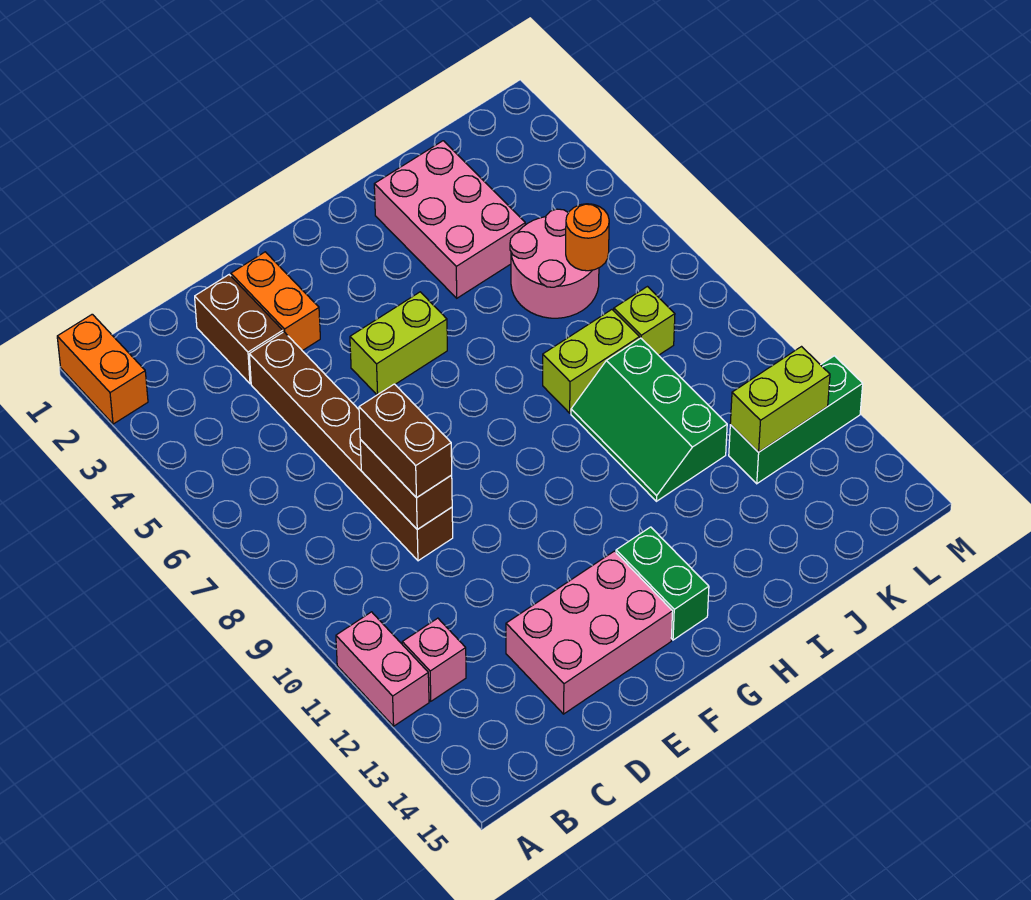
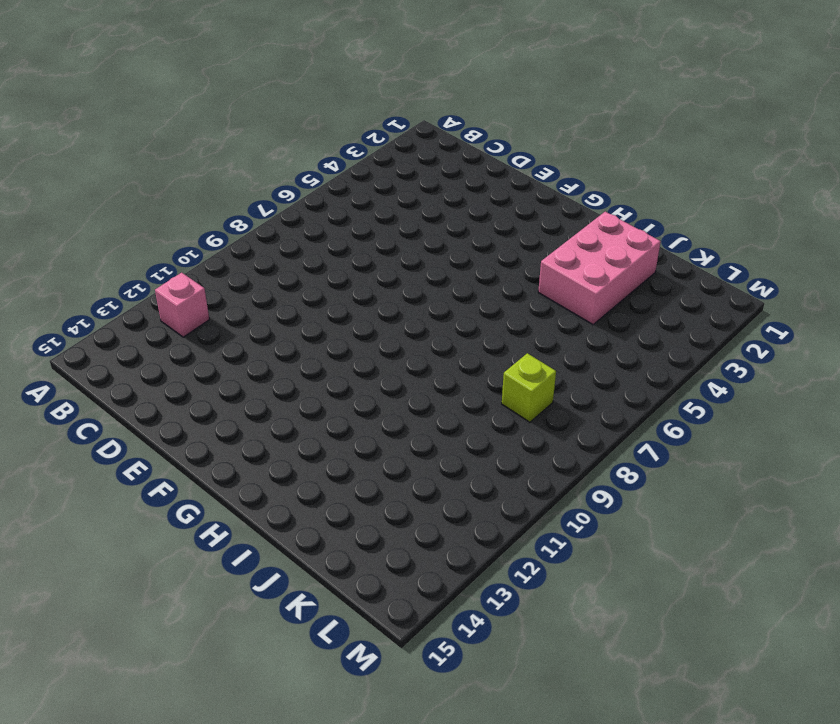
none -> orange 1x2 brick [57,314,148,424]
none -> pink 1x2 brick [336,612,429,726]
none -> brown 1x2 brick [195,275,283,384]

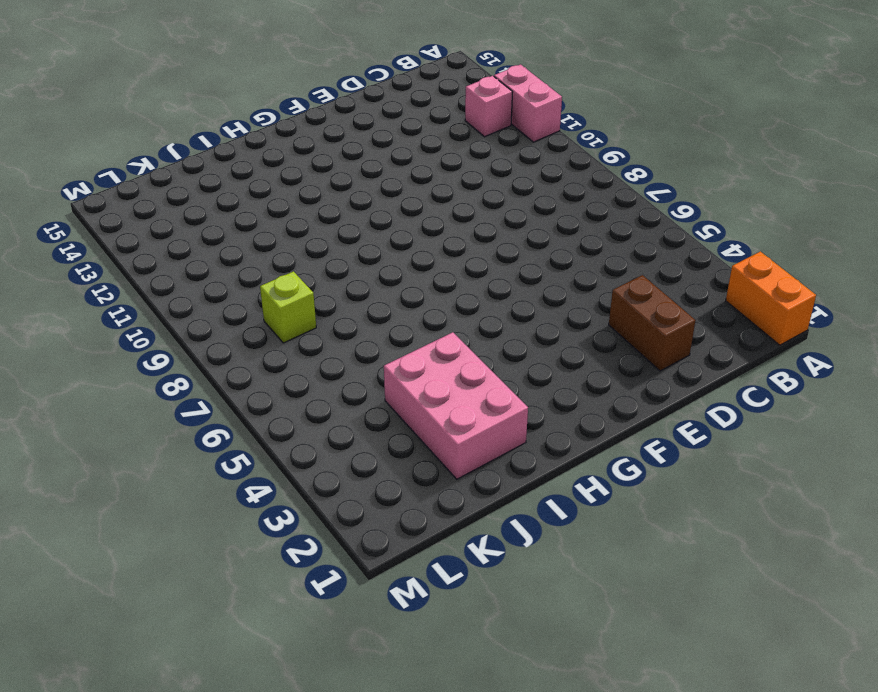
none -> brown 1x6 brick [249,332,453,561]
none -> pink 2x3 brick [506,551,673,714]
none -> orange 1x2 brick [231,252,320,351]

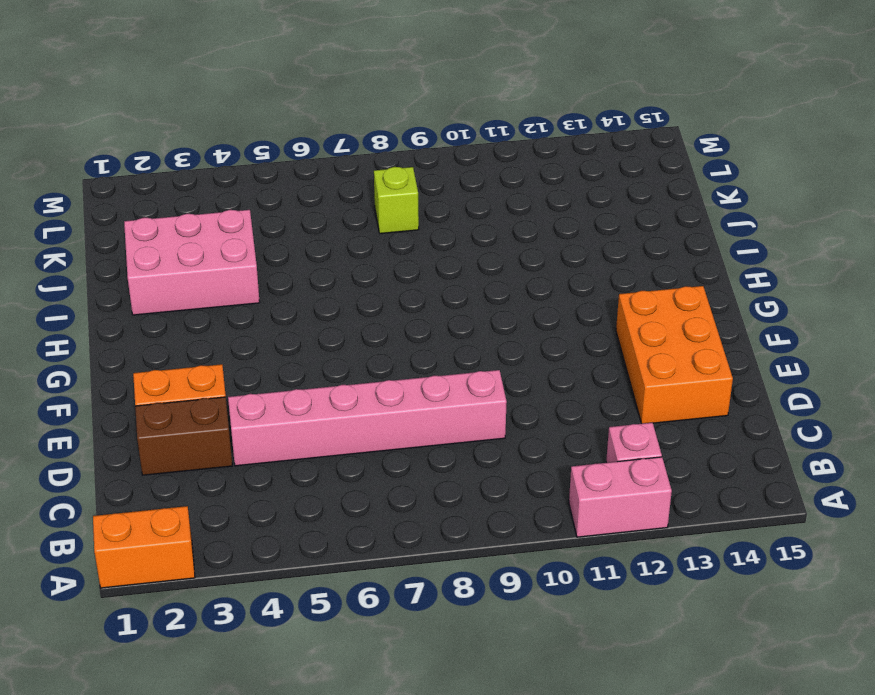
pink 1x6 brick [228,370,507,466] -> brown 1x6 brick [249,332,453,561]
orange 2x3 brick [616,286,733,424] -> pink 2x3 brick [506,551,673,714]
none -> lime 1x2 brick [350,292,447,395]
none -> green 1x2 brick [616,527,709,640]
none -> lime 1x2 brick [543,310,640,413]

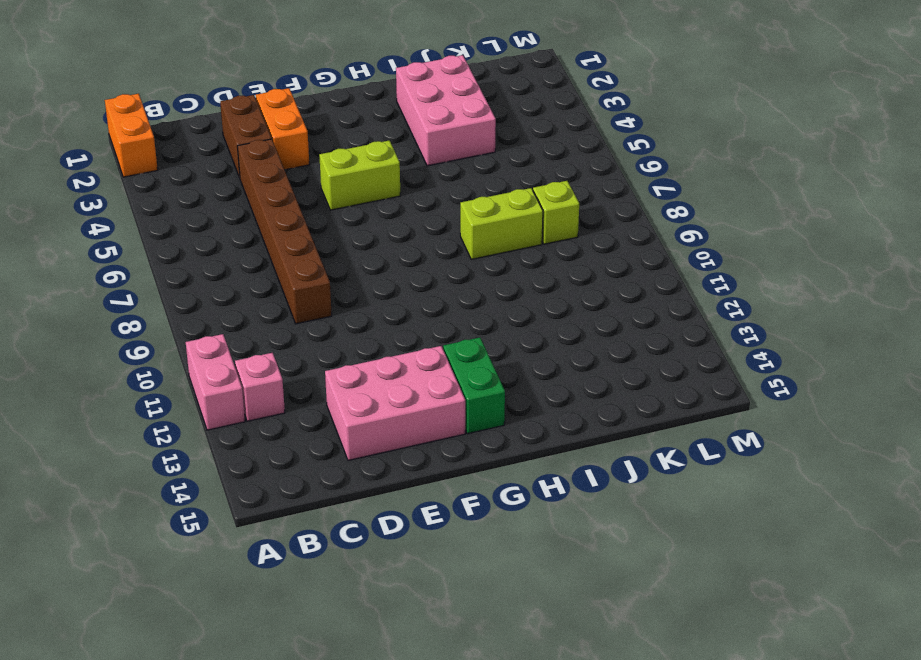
none -> green 2x3 slope [571,338,727,501]
none -> pink 2x2 round brick [510,209,599,318]
none -> green 1x3 brick [729,356,863,484]

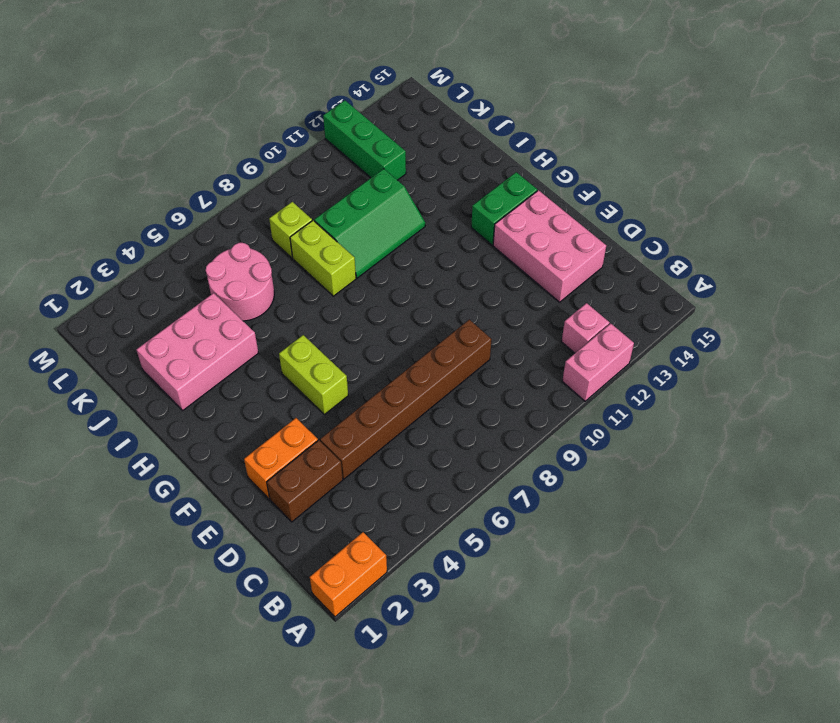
none -> brown 1x2 brick [360,440,452,529]
none -> orange 1x1 round brick [566,204,609,271]
none -> lime 1x2 brick [730,347,830,452]

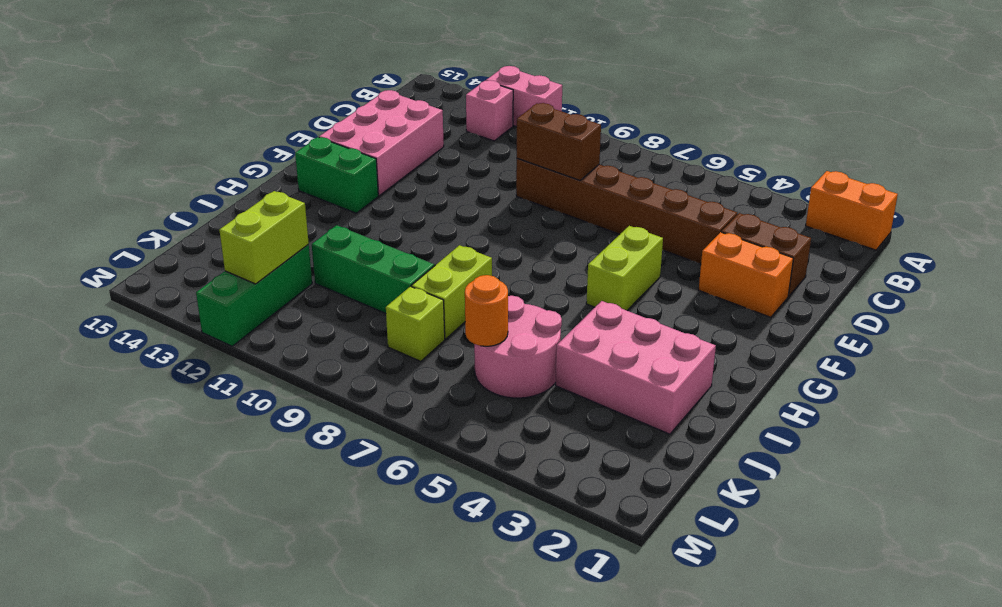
none -> brown 1x2 brick [359,384,452,498]

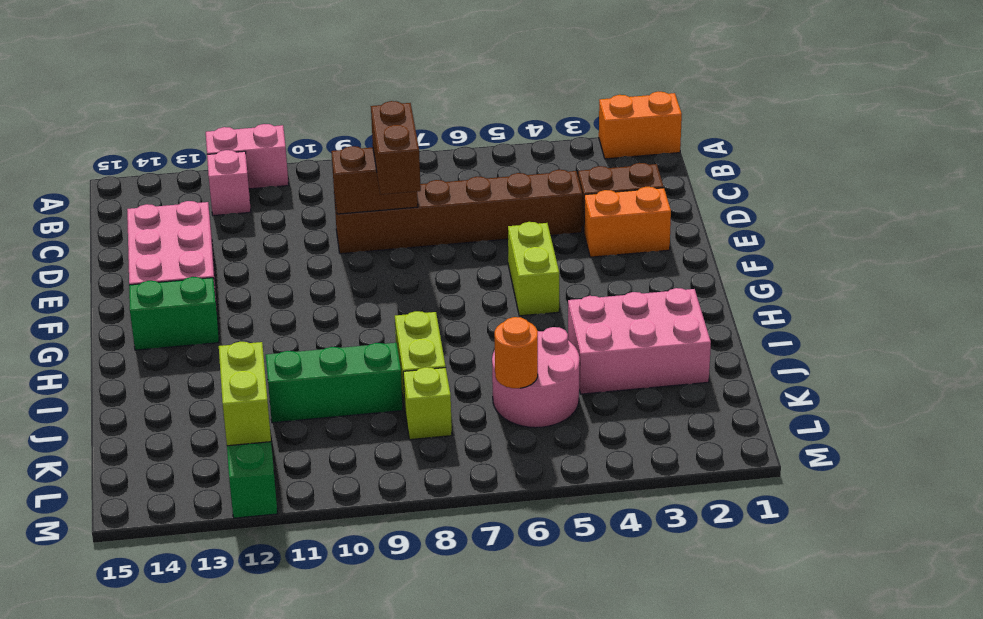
brown 1x2 brick [371,101,421,194] -> brown 1x2 brick turned to [359,384,452,498]

